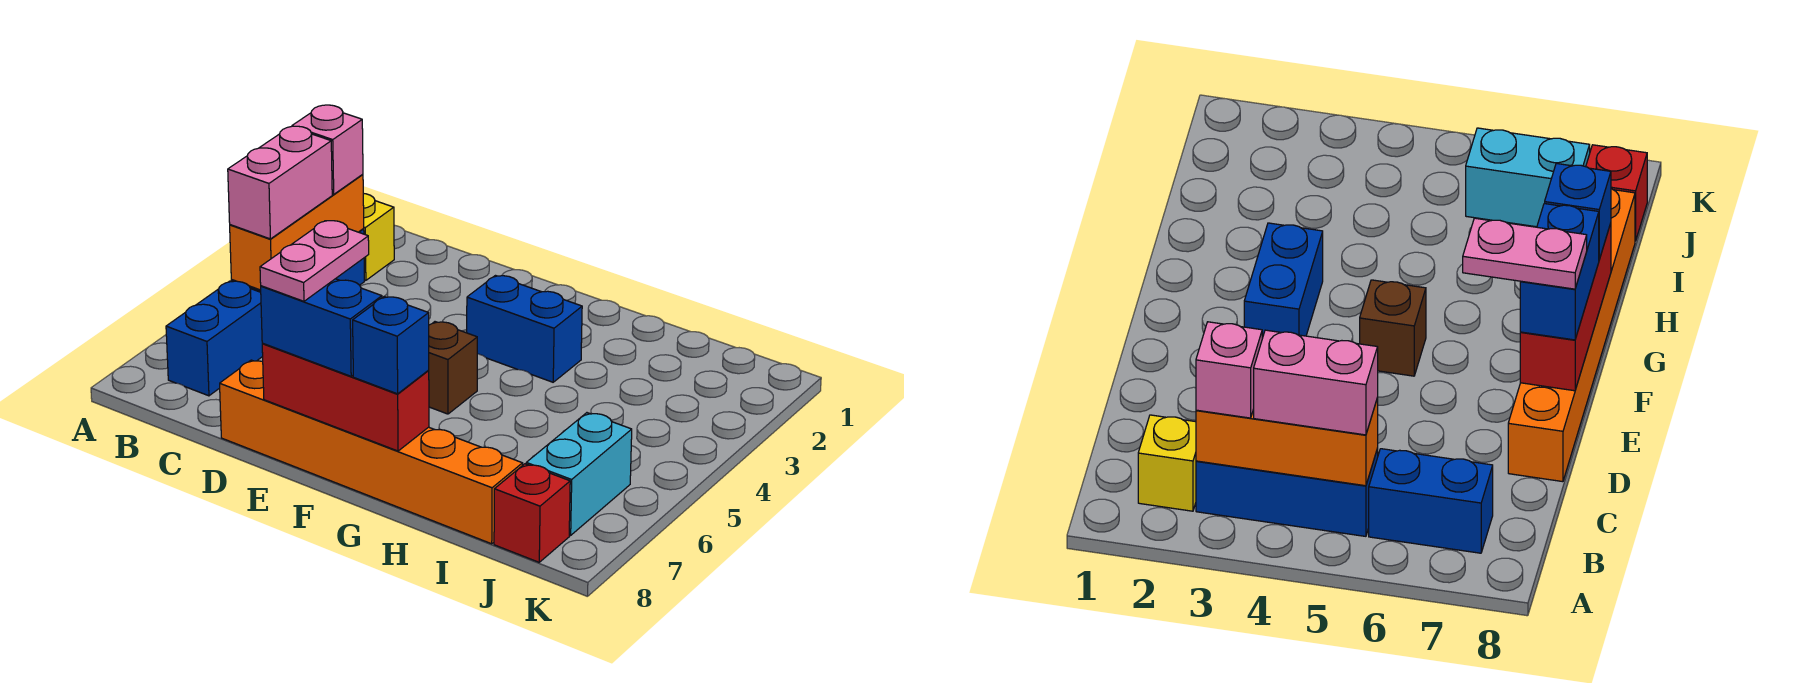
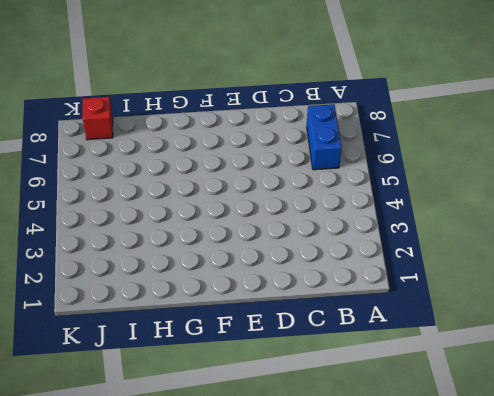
none -> yellow 1x1 brick [363,193,394,280]
none -> blue 1x3 brick [1196,449,1378,536]
none -> orange 1x6 brick [220,360,523,544]

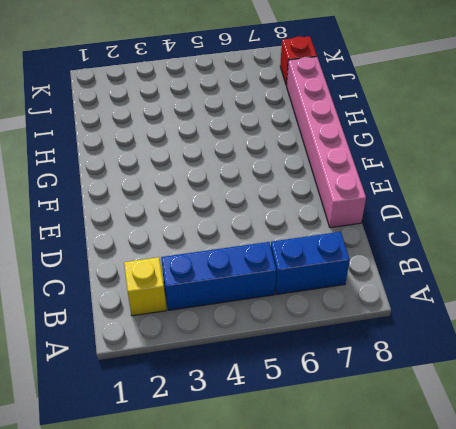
pink 1x6 brick [287,57,366,228] -> orange 1x6 brick [220,360,523,544]
none -> blue 1x2 brick [467,276,582,382]
none -> brown 1x1 brick [428,322,477,414]
none -> cyan 1x2 brick [526,413,632,535]

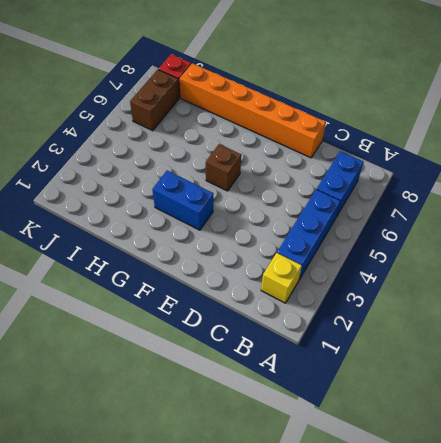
brown 1x2 brick [130,70,179,131] -> cyan 1x2 brick [526,413,632,535]
none -> orange 1x3 brick [230,174,364,290]
none -> red 1x3 brick [262,344,429,451]
none -> pink 1x1 brick [292,105,363,194]

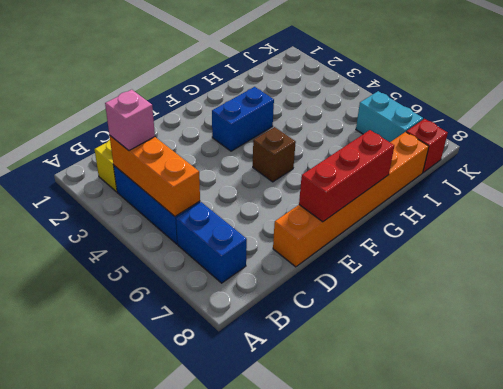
none -> pink 1x2 brick [228,126,332,239]
none -> blue 1x2 brick [261,279,382,376]
none -> blue 1x1 brick [353,296,429,394]

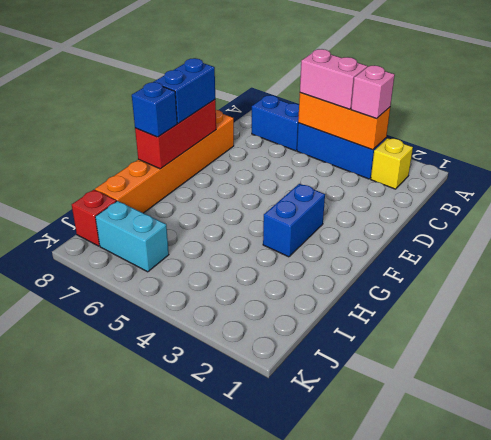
none -> brown 1x1 brick [428,322,477,414]
none -> pink 1x2 plate [260,221,369,301]

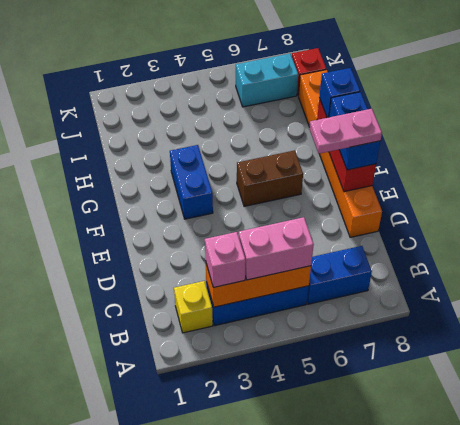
brown 1x2 brick [237,150,303,206] -> brown 1x1 brick [428,322,477,414]

